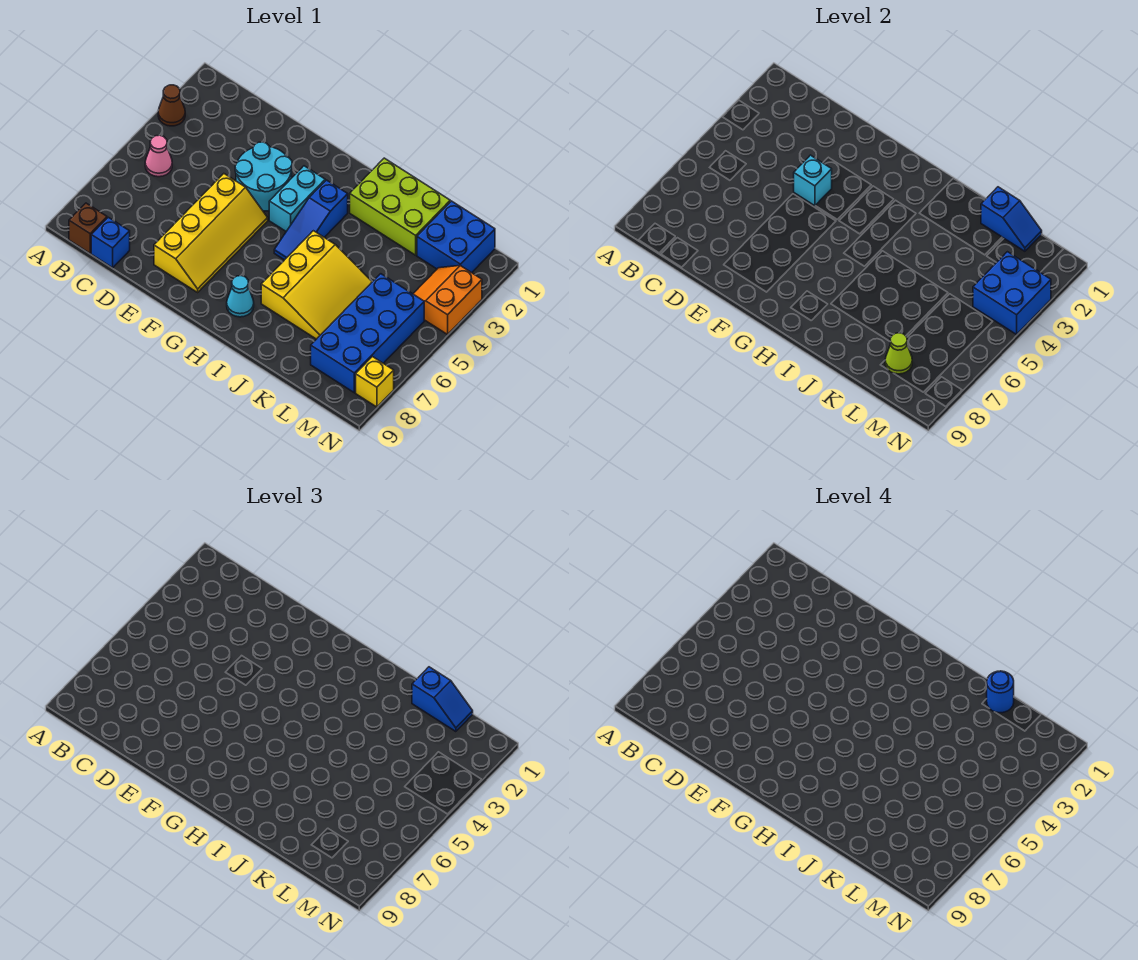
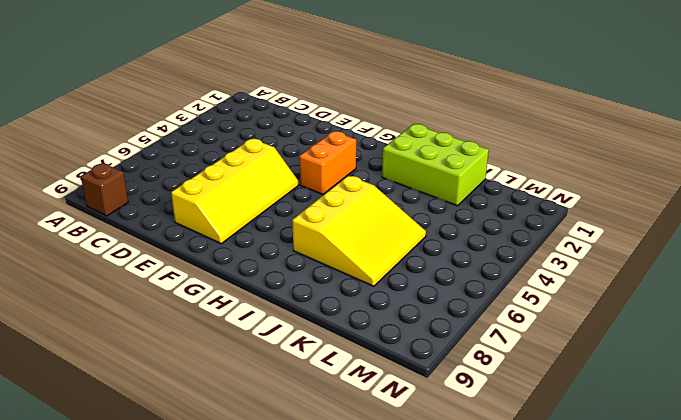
orange 1x2 brick [299,131,356,194] -> cyan 1x2 brick [269,166,325,231]
none -> brown 1x1 cone [158,85,185,126]
none -> pink 1x1 cone [145,135,172,177]
none -> blue 1x1 brick [91,217,130,268]

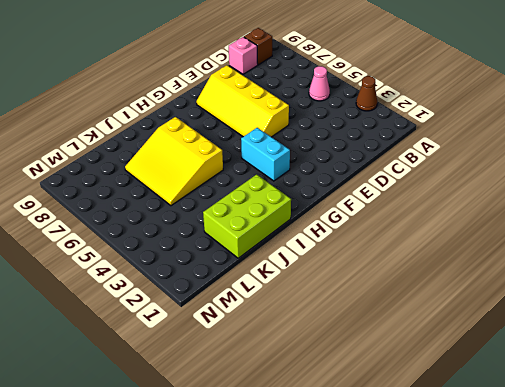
pink 1x1 brick [229,37,258,74] -> blue 1x1 brick [91,217,130,268]
none -> cyan 2x2 round brick [235,142,292,211]
none -> blue 1x3 slope [274,180,348,260]
none -> cyan 1x1 cone [227,276,254,317]

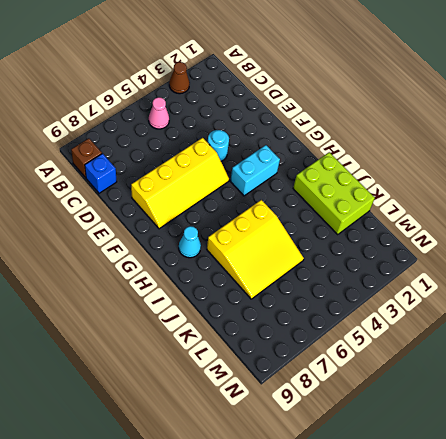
cyan 1x1 round brick [207,130,229,161] -> cyan 2x2 round brick [235,142,292,211]
none -> blue 1x3 slope [274,180,348,260]
none -> blue 2x2 brick [417,201,495,273]
none -> blue 2x4 brick [311,274,424,393]

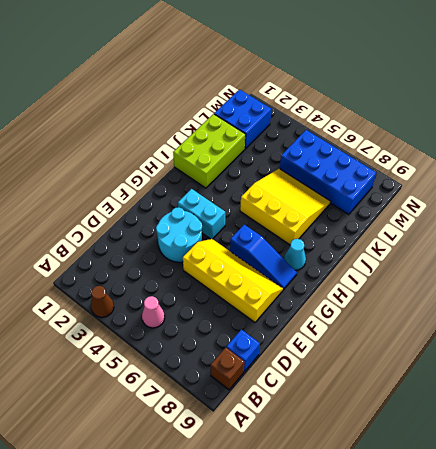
blue 1x3 slope [230,225,297,290] -> blue 1x3 slope moved to [274,180,348,260]
none -> orange 2x2 slope [413,266,482,334]
none -> yellow 1x1 brick [356,357,394,407]
none -> cyan 1x1 brick [794,155,832,206]

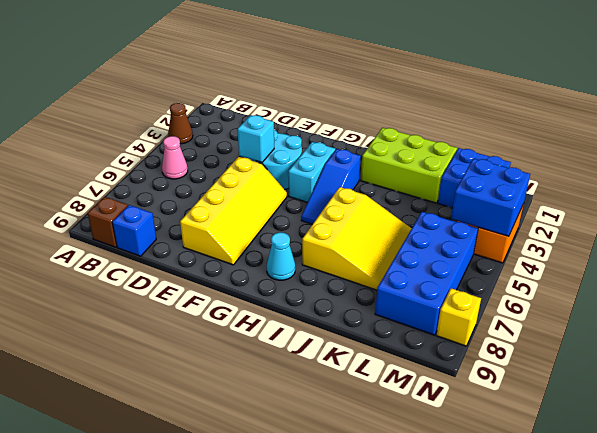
none -> blue 1x2 slope [981,187,1042,251]
none -> lime 1x1 cone [885,333,912,374]
none -> blue 1x2 slope [412,667,473,732]

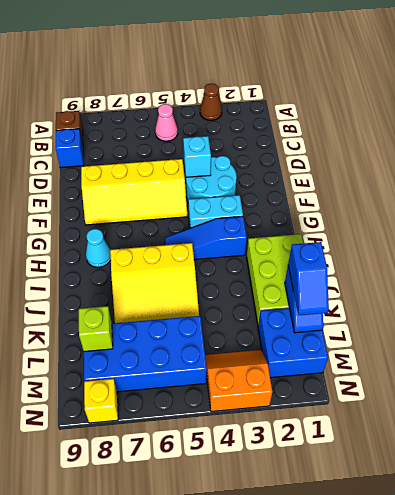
lime 1x1 brick [79,306,113,352] -> lime 1x1 cone [885,333,912,374]
none -> blue 2x2 brick [973,252,1051,334]
none -> blue 1x1 round brick [987,671,1014,713]

